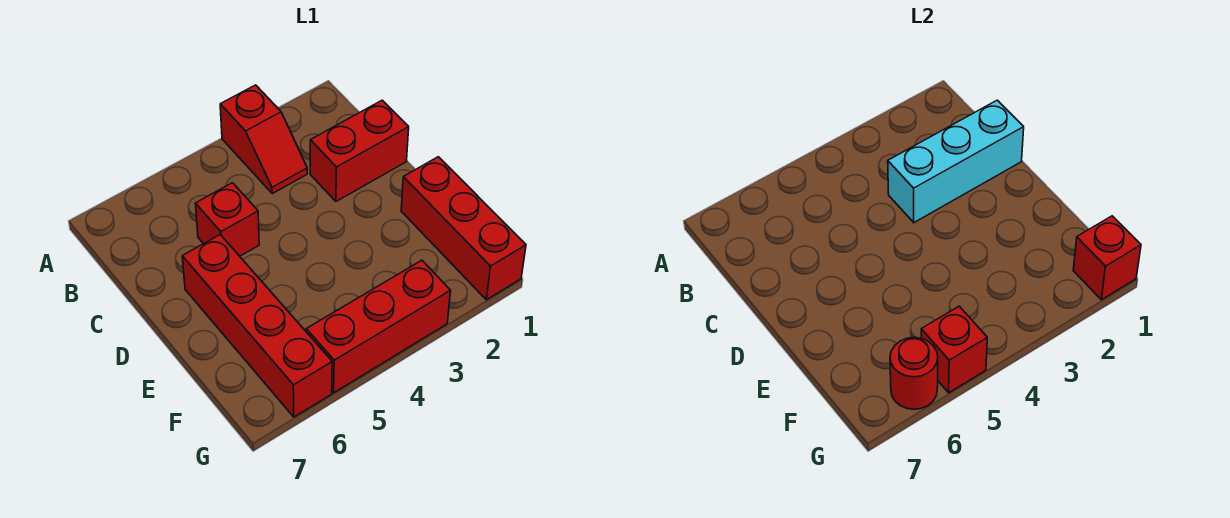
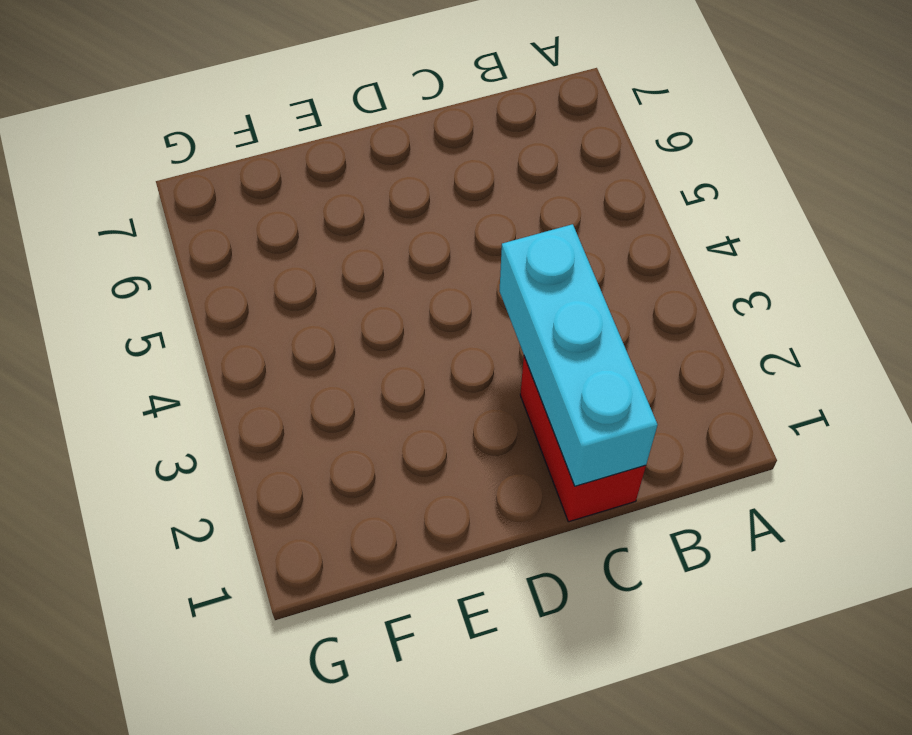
none -> red 1x2 slope [220,85,307,194]
none -> red 1x1 brick [195,183,259,256]

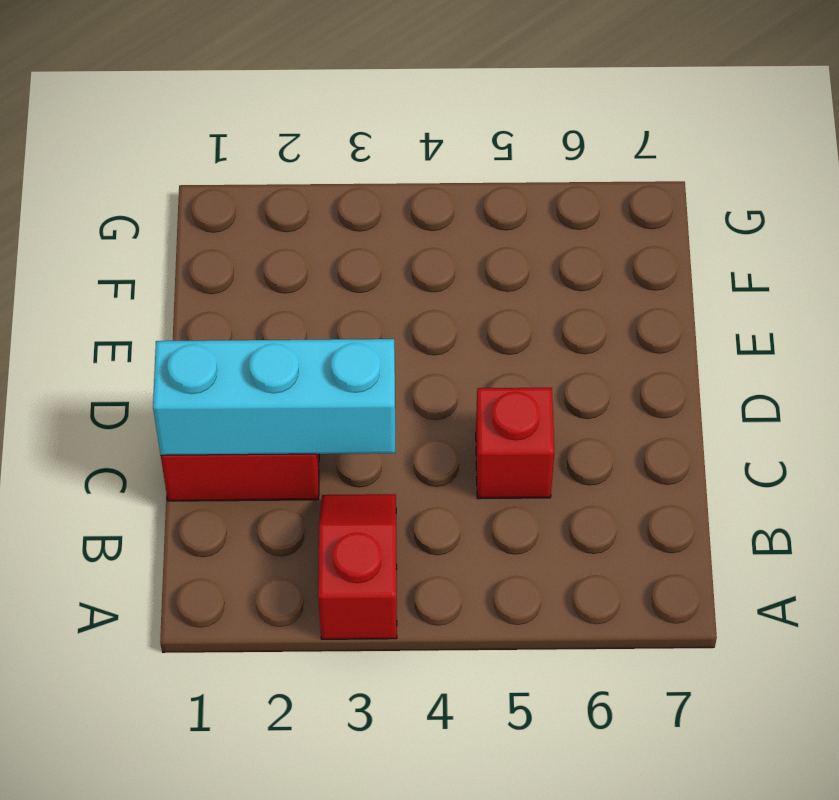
none -> red 1x4 brick [182,235,332,417]
none -> red 1x3 brick [401,157,526,300]

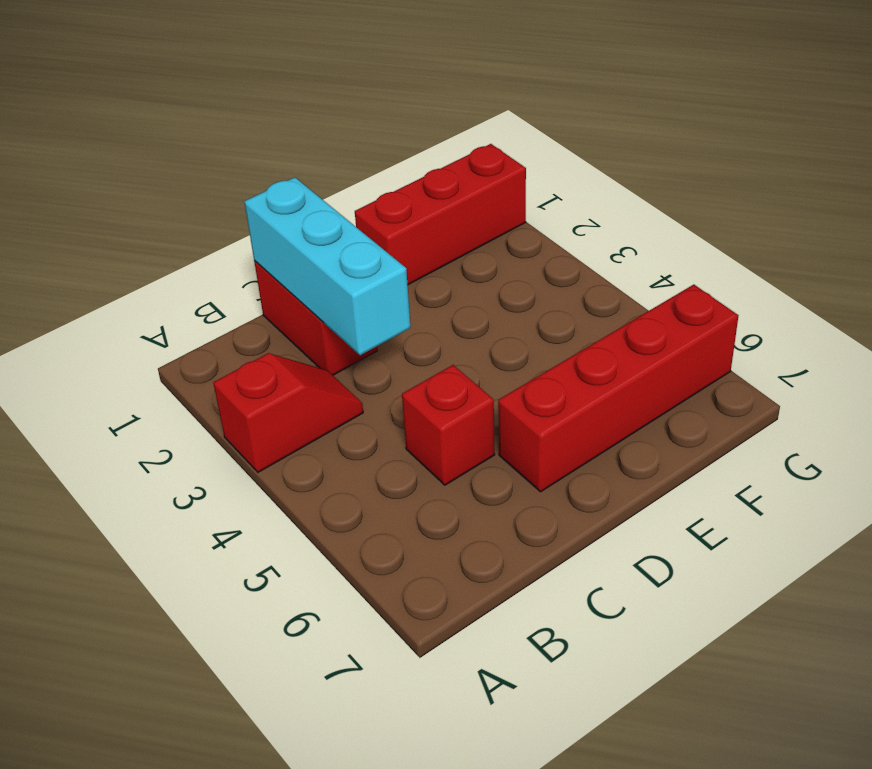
none -> red 1x3 brick [306,260,451,393]
none -> red 1x1 brick [1073,216,1141,300]

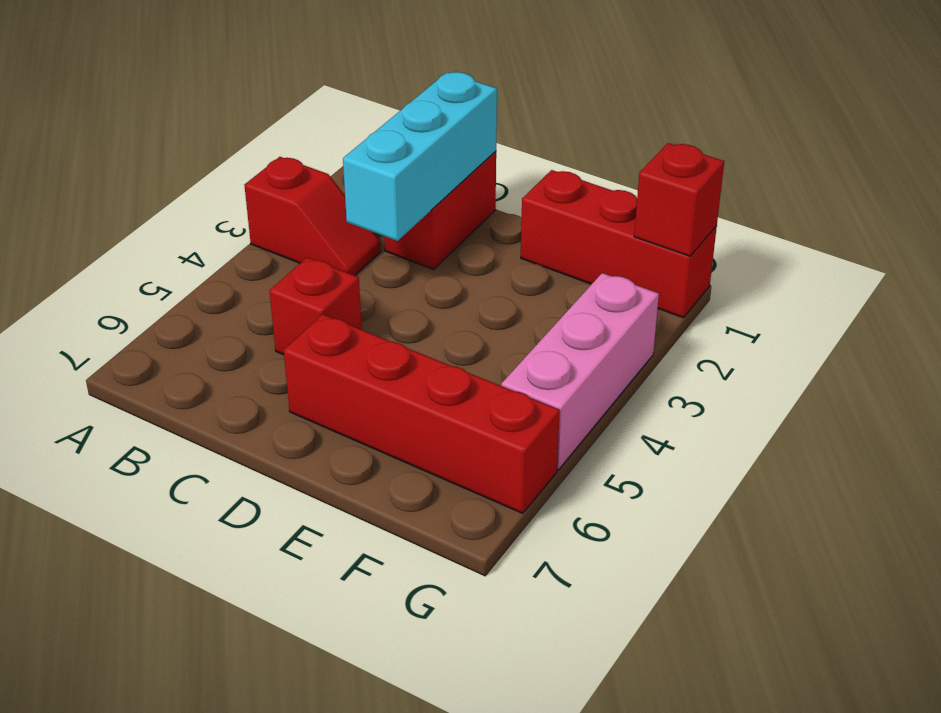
pink 1x3 brick [501,273,659,470] -> red 1x3 brick [306,260,451,393]
none -> red 1x1 brick [921,306,987,393]
none -> red 1x1 round brick [890,338,938,409]

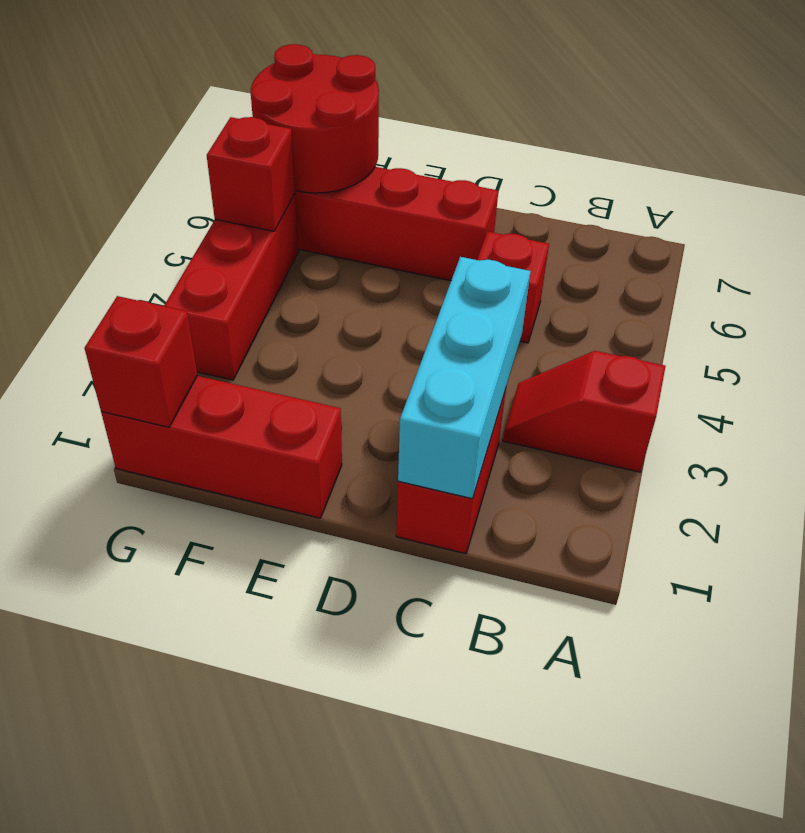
red 2x2 round brick [251,44,379,193] -> red 1x1 round brick [890,338,938,409]

